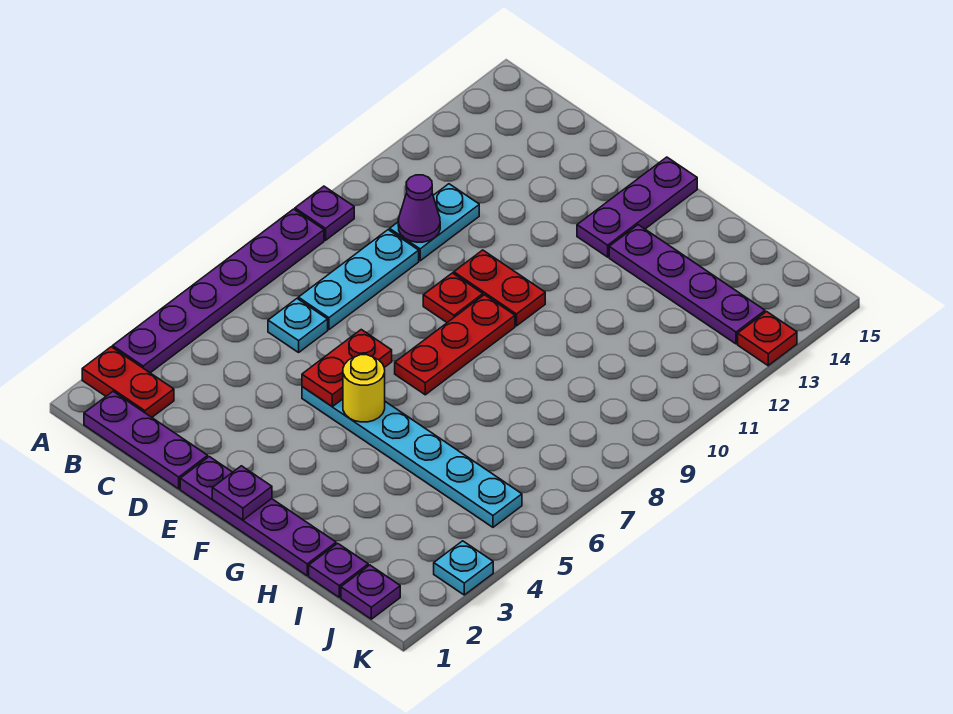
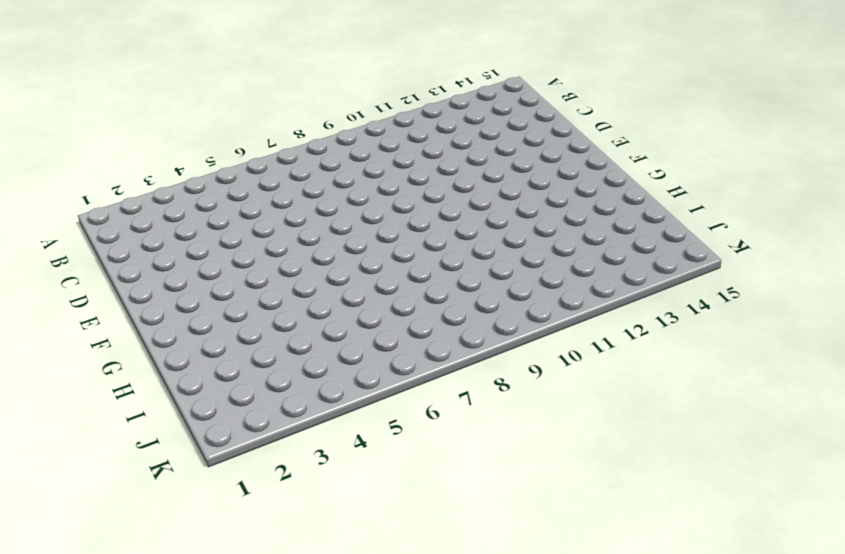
none -> red 1x2 plate [82,347,174,417]
none -> purple 1x6 plate [113,209,324,373]
none -> purple 1x1 plate [295,186,354,240]

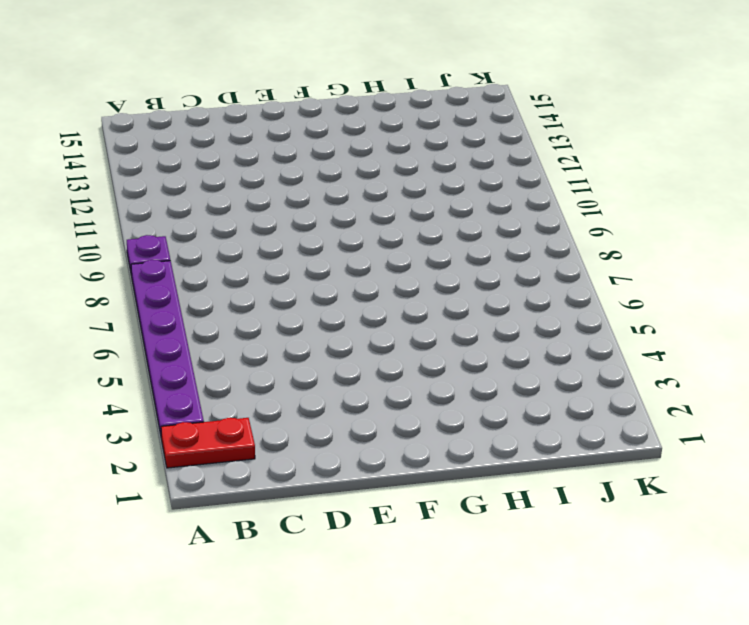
none -> purple 1x3 plate [84,392,208,489]
none -> cyan 1x1 plate [268,299,328,352]
none -> cyan 1x3 plate [298,230,419,330]

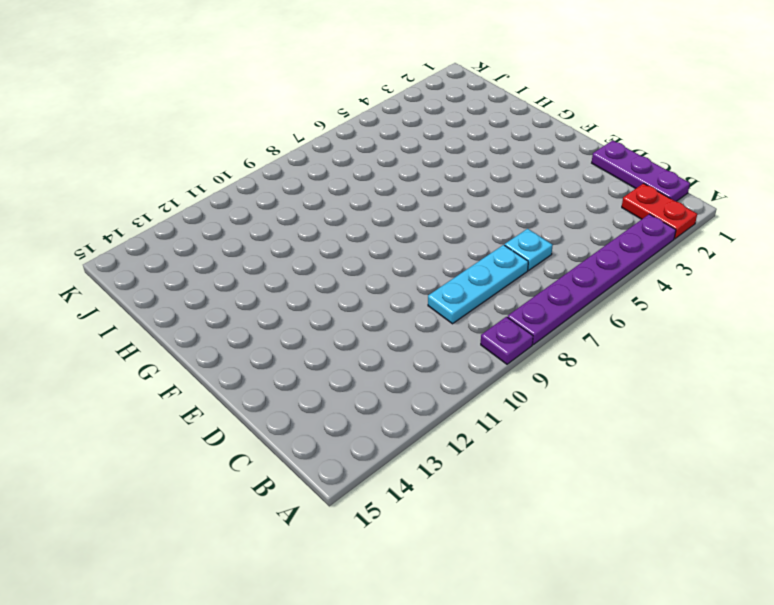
none -> cyan 1x2 plate [390,184,479,261]
none -> purple 1x4 plate [180,457,336,576]
none -> cyan 1x6 plate [302,387,522,527]

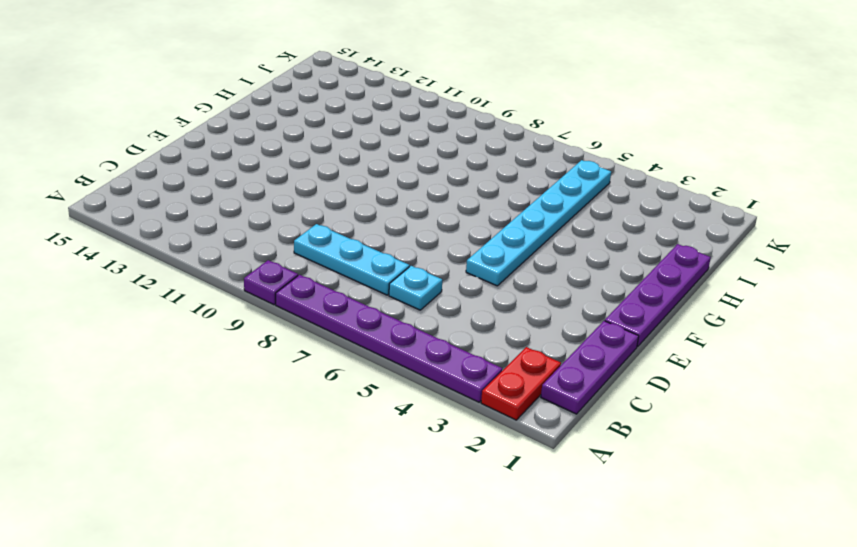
none -> cyan 1x2 plate [390,184,479,261]
none -> red 1x1 plate [423,273,483,323]
none -> red 1x2 plate [454,250,545,326]

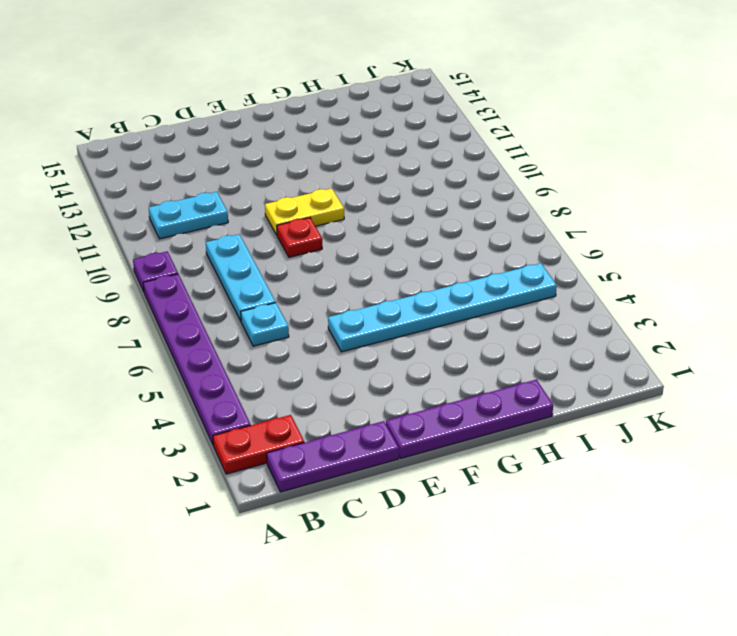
cyan 1x2 plate [149,192,228,239] -> cyan 1x2 plate turned to [390,184,479,261]
yellow 1x2 plate [265,188,344,235] -> red 1x2 plate [454,250,545,326]
none -> red 1x3 plate [395,295,515,395]
none -> purple 1x3 plate [577,157,697,257]
none -> purple 1x4 plate [609,225,765,344]

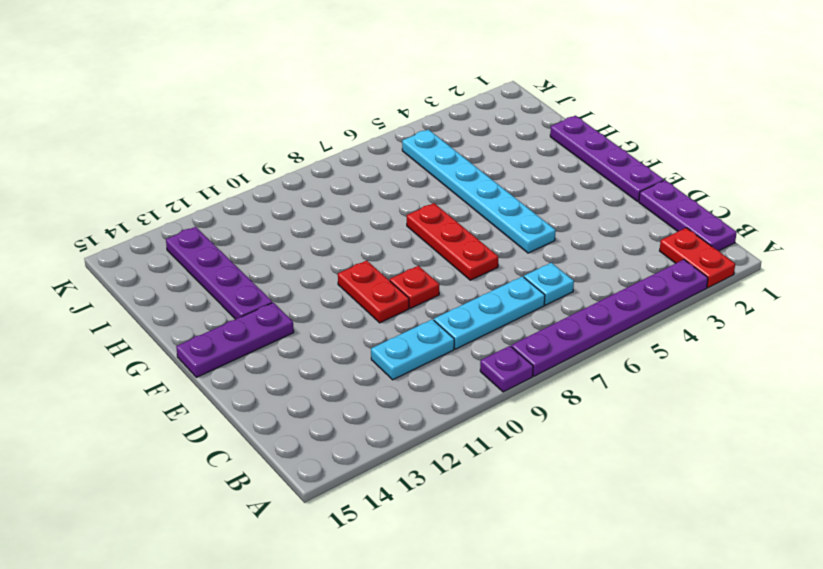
red 1x3 plate [407,203,498,280] -> red 1x3 plate turned to [395,295,515,395]
none -> purple 1x1 plate [309,543,368,597]
none -> purple 1x1 plate [341,565,400,619]
none -> cyan 1x1 plate [434,541,493,595]

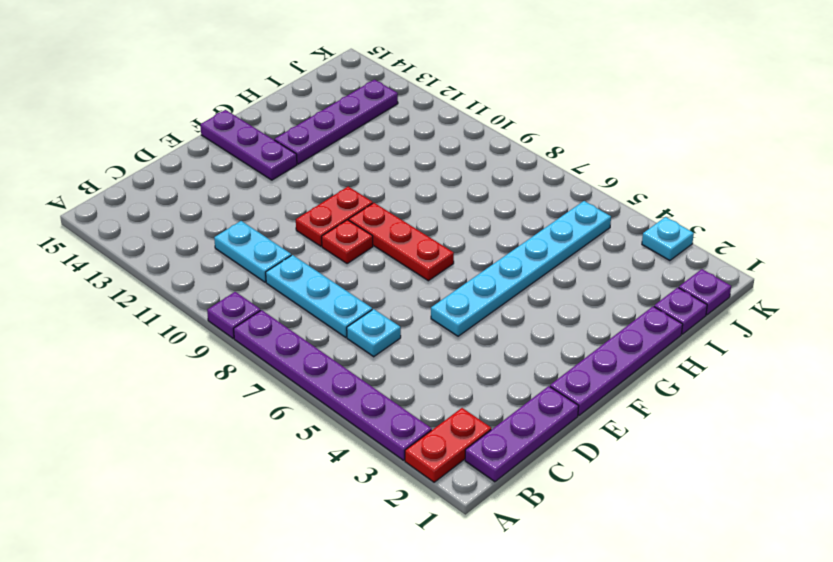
none -> red 1x1 plate [738,312,797,366]
none -> purple 1x1 cone [398,175,440,242]
none -> red 1x2 plate [302,330,392,406]

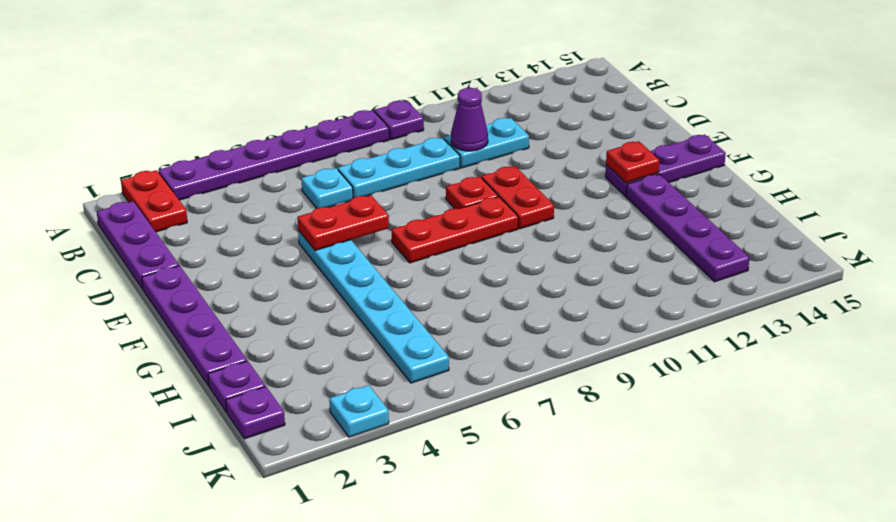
red 1x1 plate [606,141,659,183] -> red 1x1 plate moved to [738,312,797,366]
none -> purple 1x1 plate [212,466,272,520]
none -> yellow 1x1 round brick [343,355,385,422]

